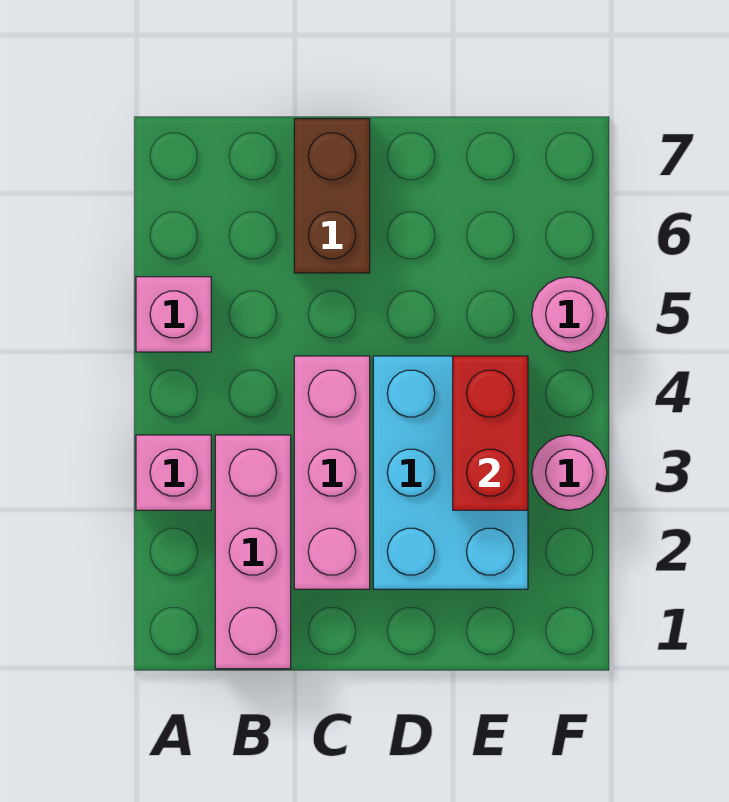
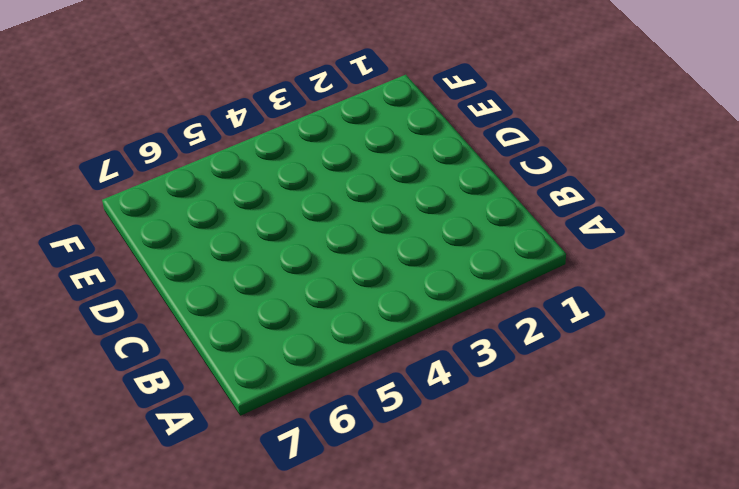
none -> pink 1x1 brick [136,435,211,510]
none -> pink 1x1 brick [136,277,211,352]

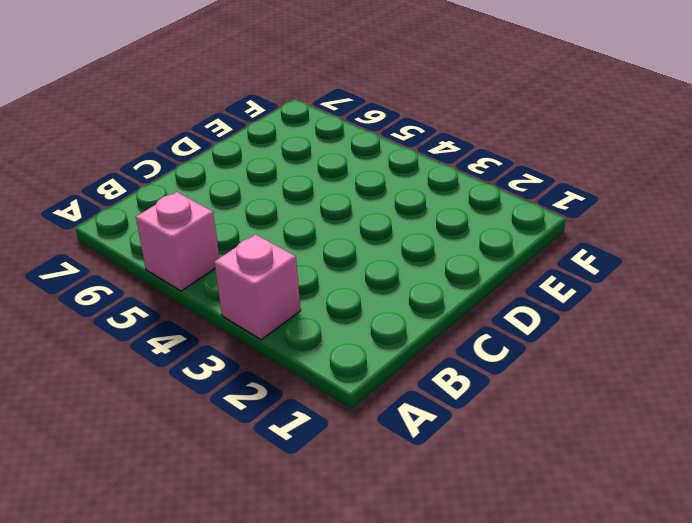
none -> pink 1x3 brick [215,435,291,669]
none -> pink 1x3 brick [294,356,370,589]

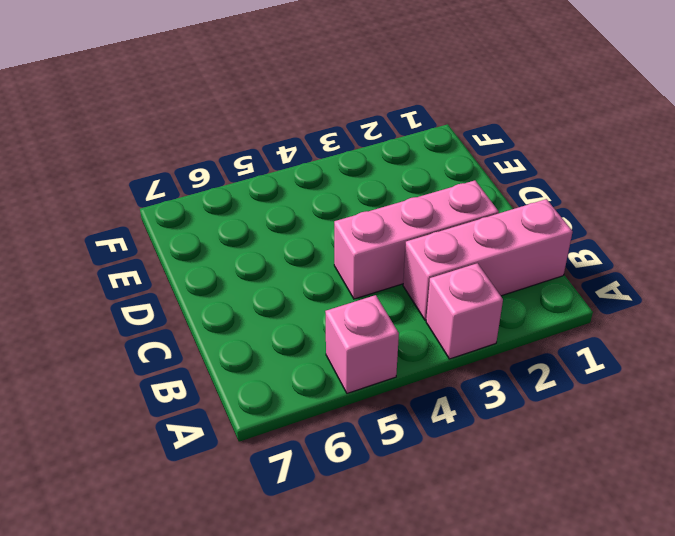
none -> brown 1x2 brick [294,119,370,273]
none -> cyan 2x3 brick [373,356,528,589]

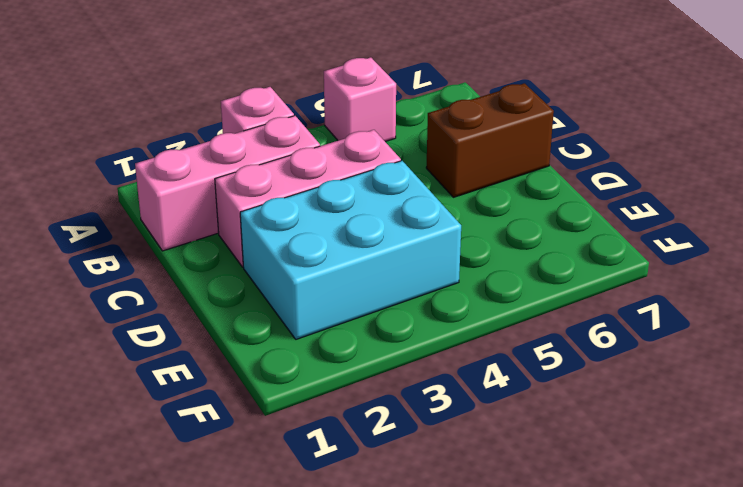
none -> pink 1x1 round brick [532,435,607,510]
none -> pink 1x1 round brick [532,277,607,352]

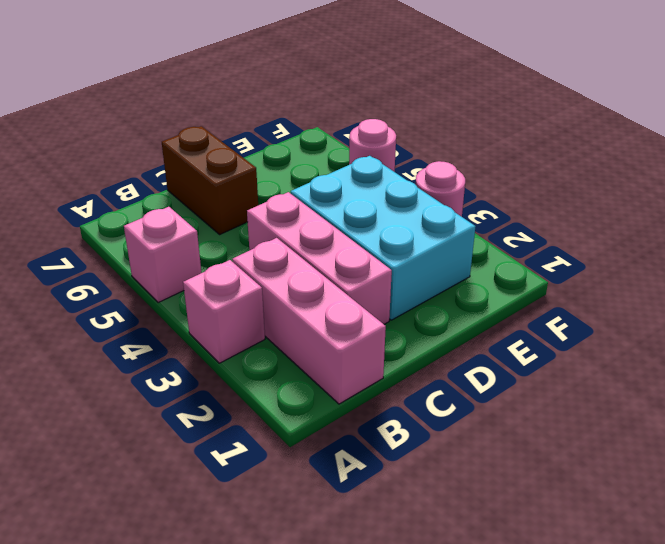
none -> red 1x2 brick [453,356,528,510]

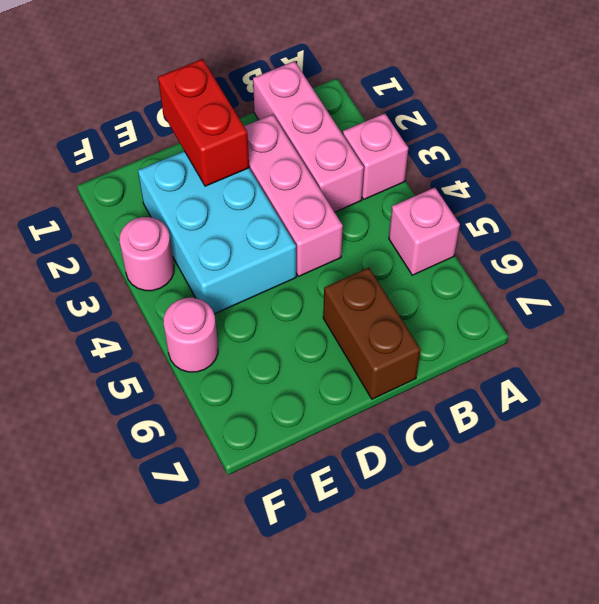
red 1x2 brick [158,59,249,186] -> red 1x2 brick moved to [453,356,528,510]

